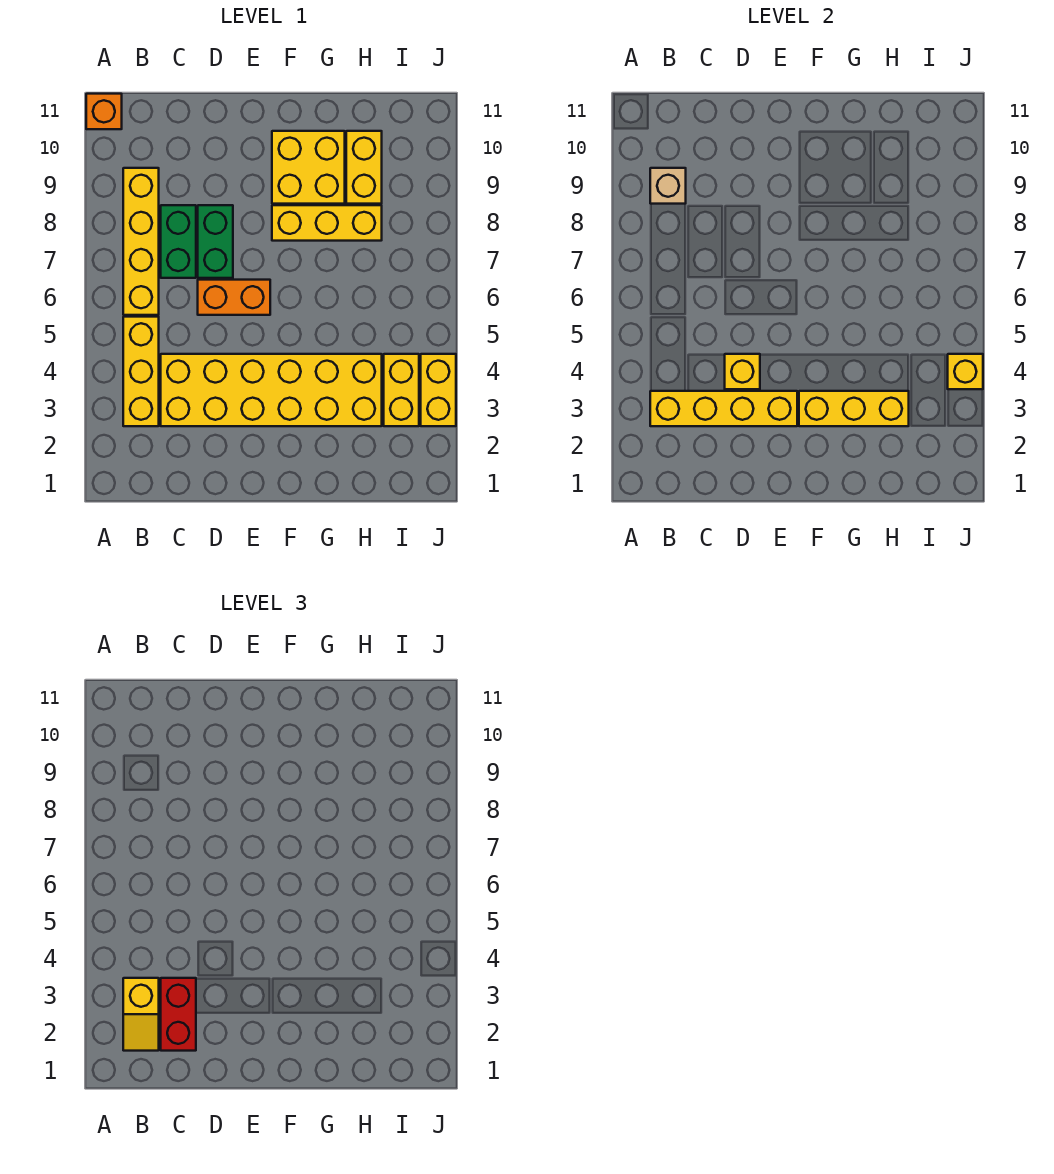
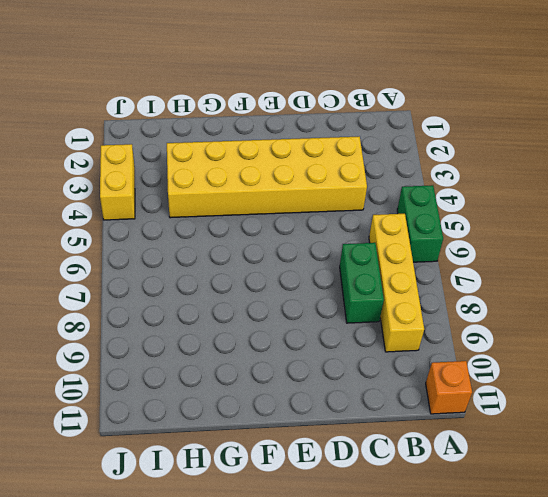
green 1x2 brick [397,185,443,262] -> green 1x2 brick moved to [198,205,233,278]
none -> yellow 1x3 brick [123,317,159,426]
none -> orange 1x2 brick [198,280,270,315]
none -> yellow 1x3 brick [272,205,382,241]

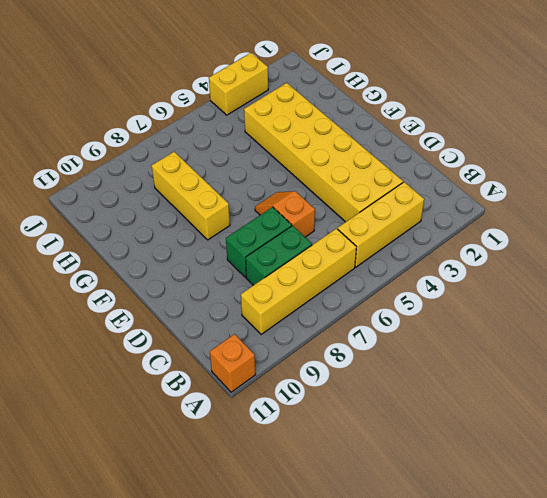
orange 1x2 slope [255,191,315,237] -> orange 1x2 brick [198,280,270,315]
none -> yellow 2x2 brick [272,131,345,204]
none -> yellow 1x2 brick [346,131,382,204]
none -> yellow 1x2 brick [384,354,419,426]

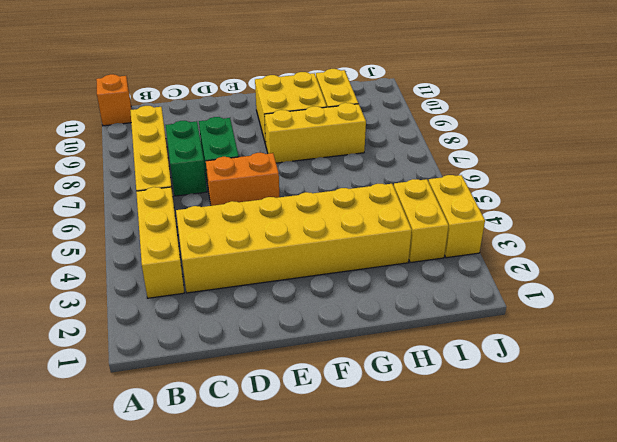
none -> yellow 1x4 brick [650,391,797,426]
none -> tan 1x1 brick [650,168,686,204]
none -> yellow 1x1 brick [725,354,760,389]

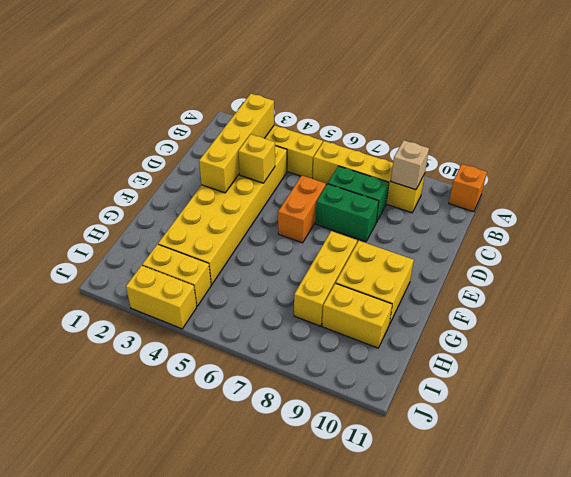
none -> yellow 1x3 brick [799,391,909,426]
none -> yellow 1x1 brick [948,354,983,389]
none -> yellow 1x2 slope [123,978,159,1051]

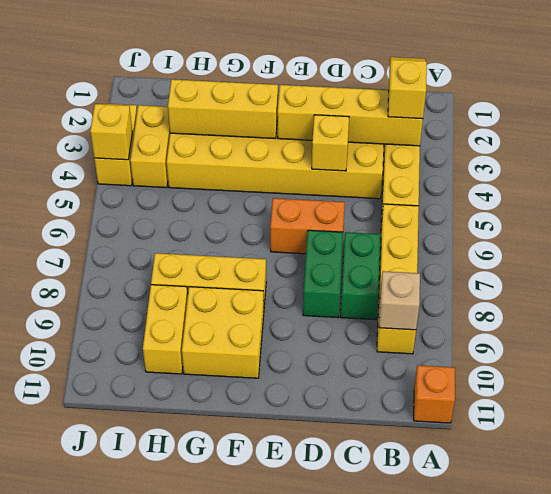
none -> red 1x2 brick [161,978,196,1051]

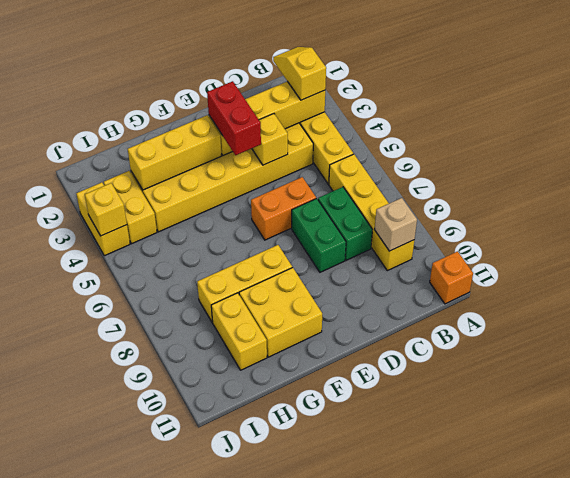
red 1x2 brick [207,81,261,155] -> red 1x2 brick moved to [161,978,196,1051]

